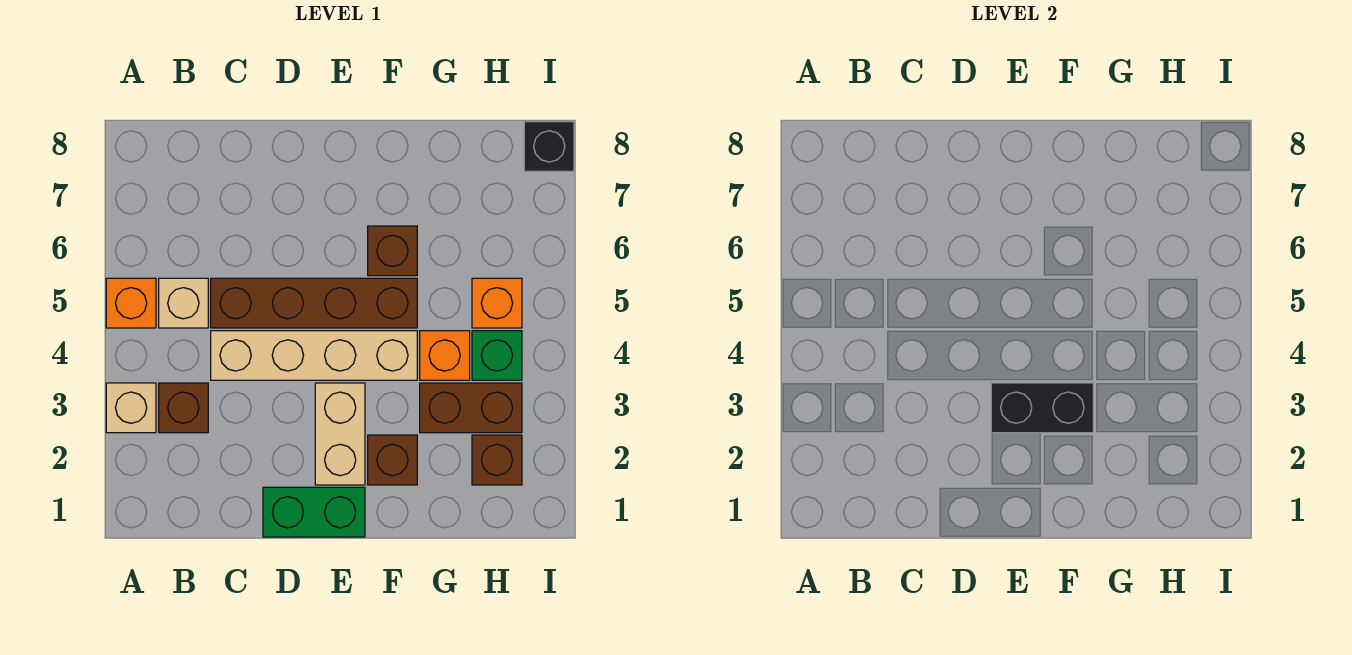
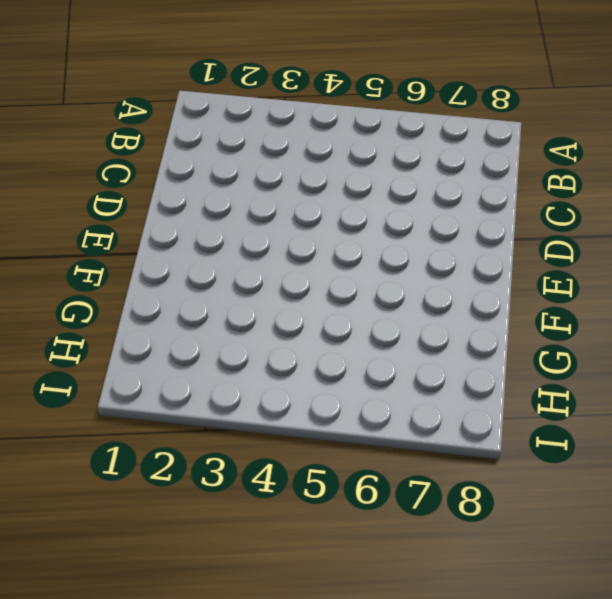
none -> tan 1x1 brick [106,383,156,433]
none -> orange 1x1 brick [106,278,156,328]
none -> brown 1x1 brick [159,383,208,433]

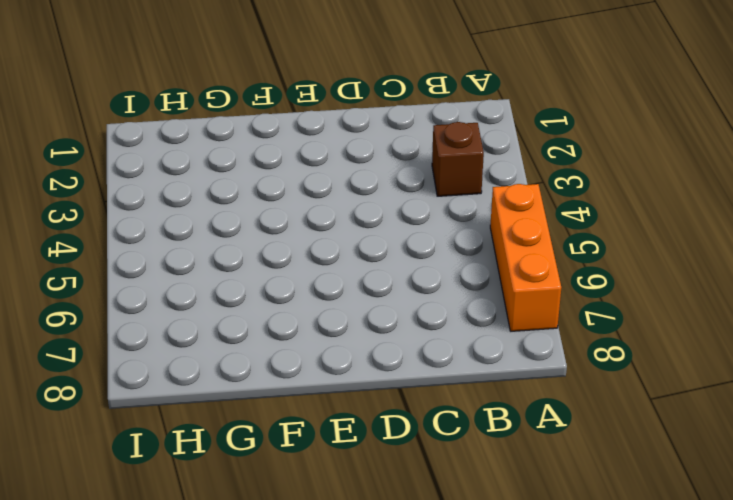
orange 1x3 brick [490,184,561,331] -> orange 1x1 brick [106,278,156,328]
none -> tan 1x1 brick [106,383,156,433]
none -> tan 1x1 brick [159,278,208,328]
none -> tan 1x4 brick [211,331,417,380]

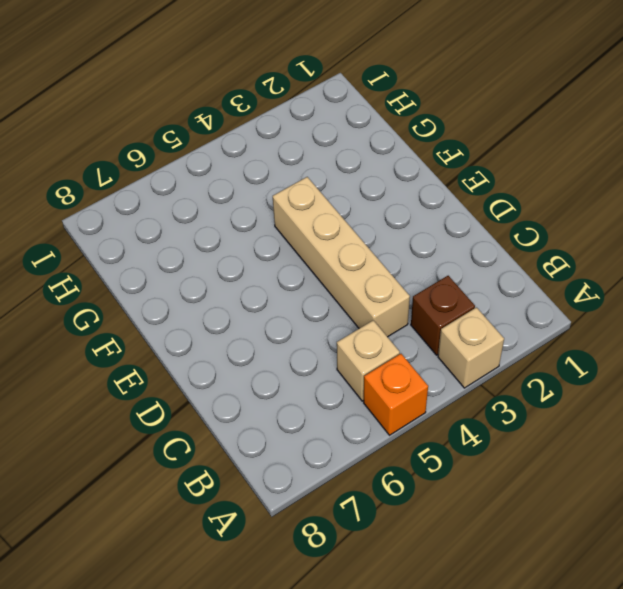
none -> brown 1x4 brick [211,278,417,328]
none -> green 1x2 brick [263,487,365,537]
none -> tan 1x2 brick [315,383,365,485]

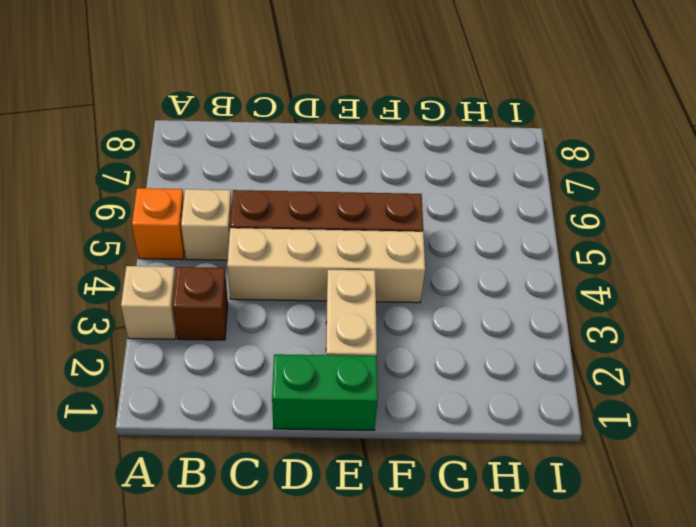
none -> brown 1x1 brick [368,435,417,485]
none -> brown 1x1 brick [368,226,417,276]
none -> brown 1x2 brick [420,383,522,433]

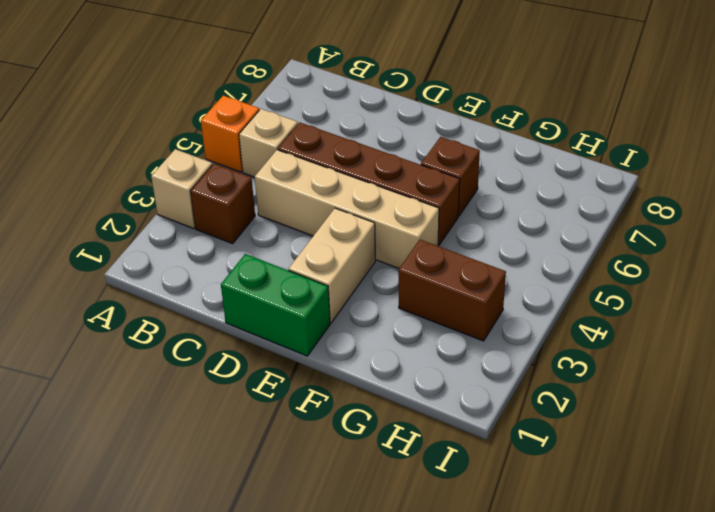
none -> brown 1x1 brick [368,435,417,485]
none -> orange 1x1 brick [420,331,470,380]
none -> brown 1x1 brick [472,435,522,485]

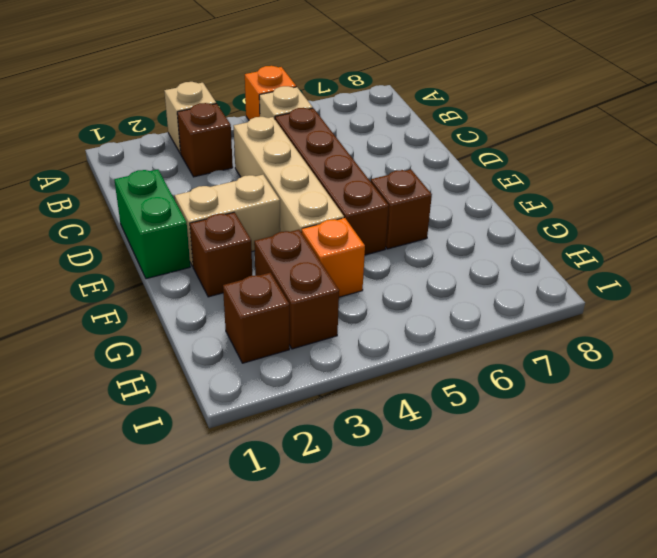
none -> green 1x1 brick [472,331,522,380]
none -> orange 1x1 brick [472,278,522,328]
none -> black 1x1 brick [524,122,574,171]

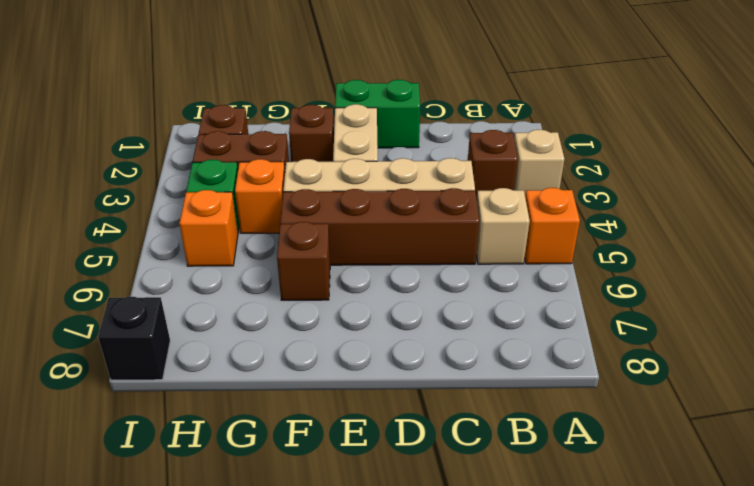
none -> black 1x2 brick [991,383,1093,433]

